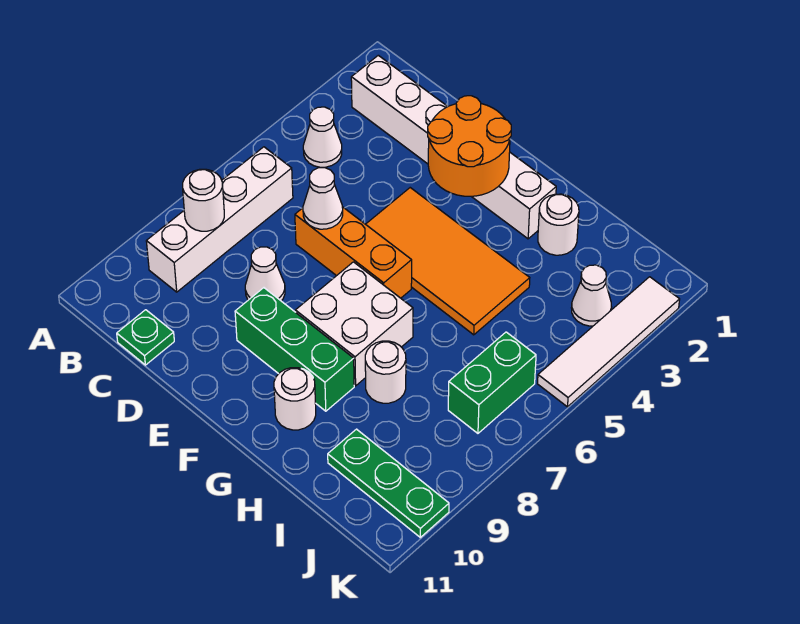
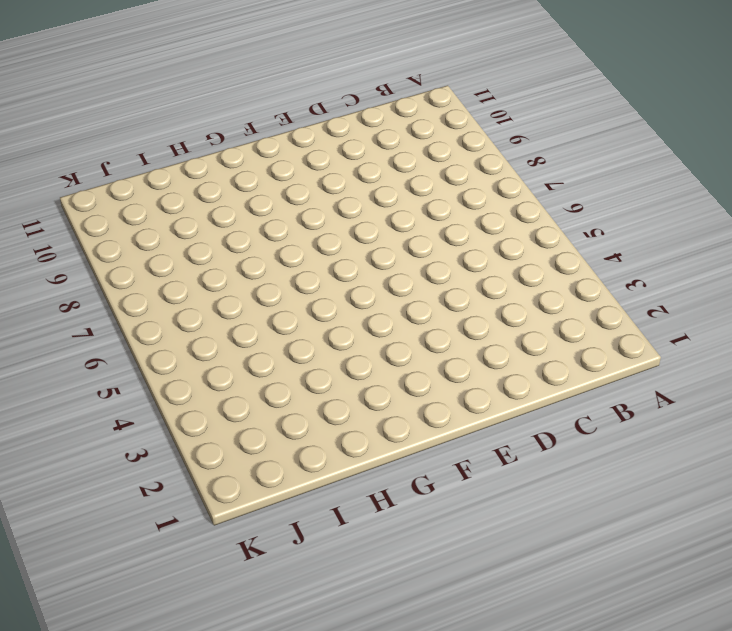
none -> white 1x6 brick [351,55,556,239]
none -> white 1x1 cone [303,107,342,167]
none -> white 1x4 brick [146,147,293,292]

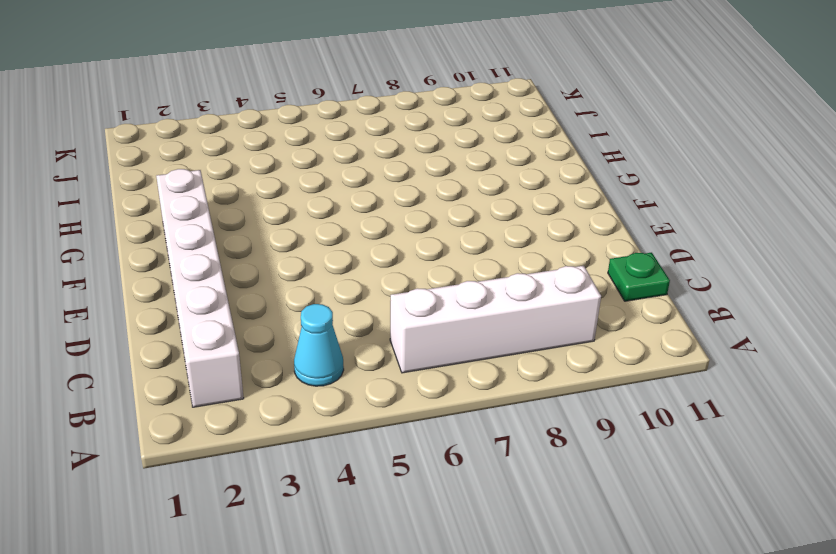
cyan 1x1 cone [294,304,344,386] -> white 1x1 cone [303,107,342,167]
none -> orange 1x3 brick [295,207,412,298]
none -> white 1x1 cone [245,247,285,301]
none -> orange 2x4 tile [366,188,530,335]

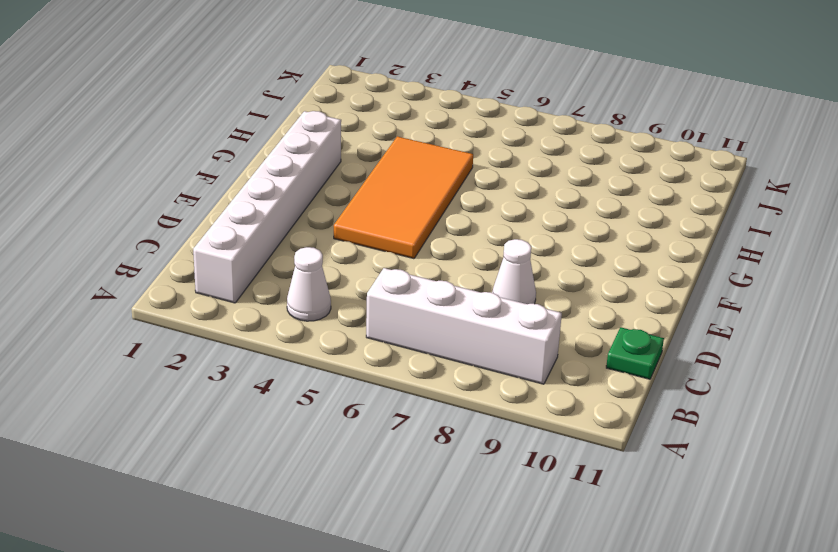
none -> orange 1x3 brick [295,207,412,298]
none -> green 1x3 brick [235,288,354,411]
none -> white 2x2 brick [295,262,413,386]

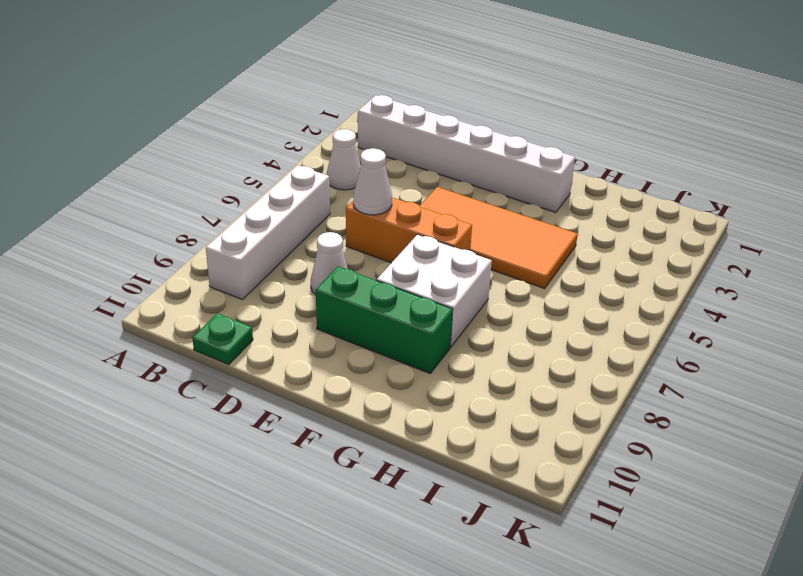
none -> white 1x1 round brick [274,368,316,430]
none -> white 1x1 round brick [538,194,579,255]
none -> white 1x1 round brick [365,341,406,403]

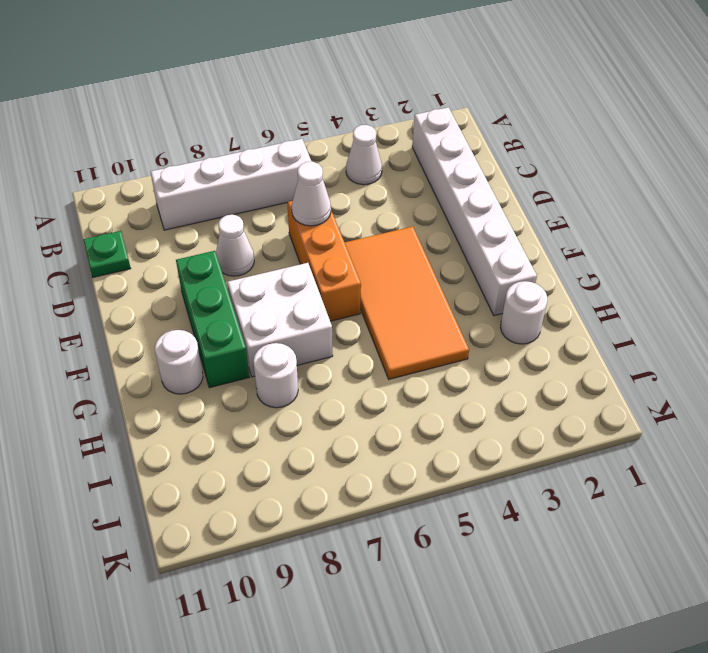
none -> green 1x3 plate [328,429,449,537]
none -> white 1x1 cone [571,265,611,326]
none -> green 1x2 brick [448,332,536,433]

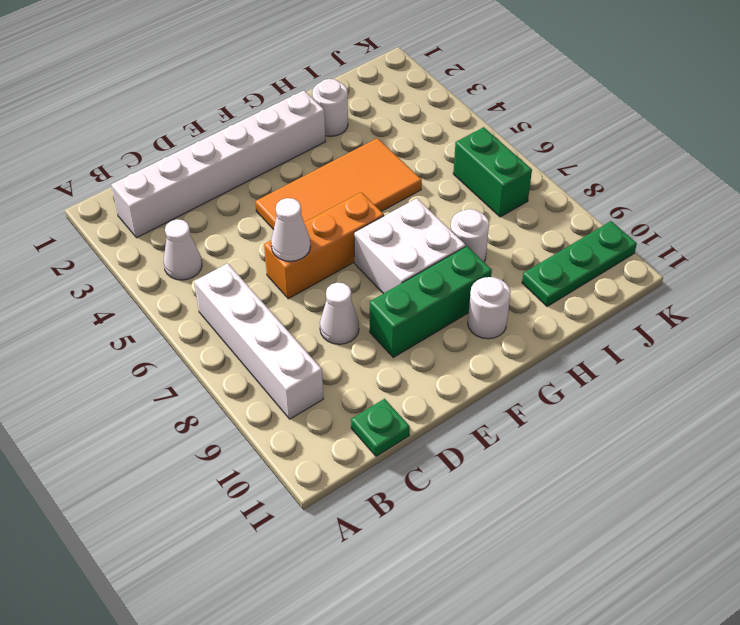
none -> white 1x1 cone [571,265,611,326]
none -> white 1x4 tile [538,277,680,407]
none -> white 1x1 round brick [183,169,224,231]

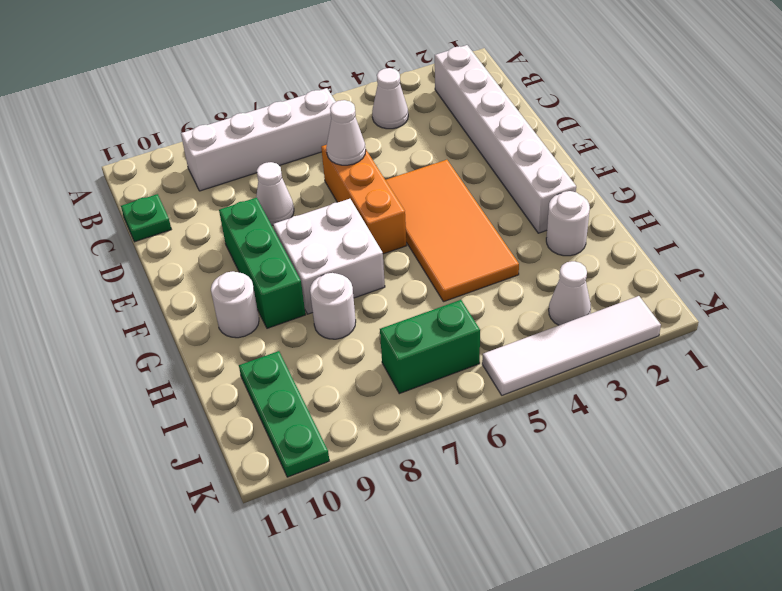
none -> white 1x1 round brick [183,169,224,231]
none -> orange 2x2 round brick [428,96,511,196]

